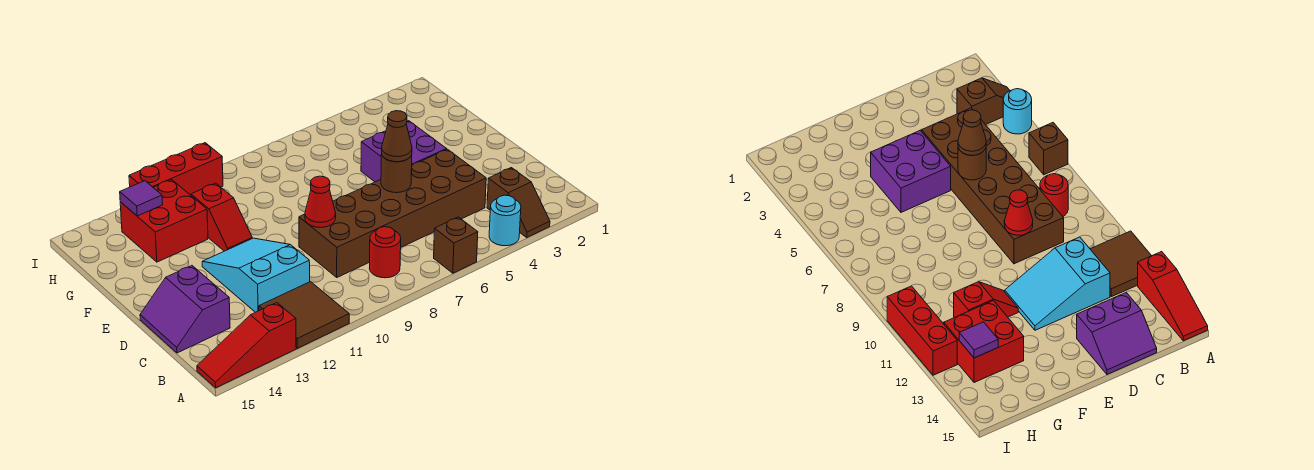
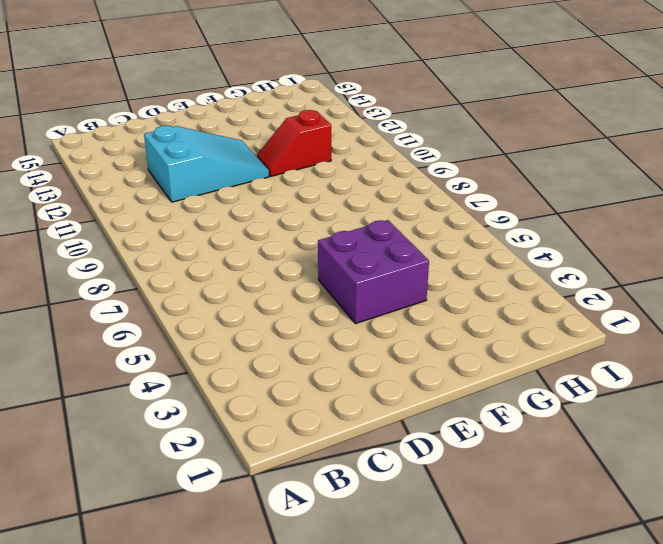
none -> brown 1x2 slope [487,168,550,237]
none -> cyan 1x1 round brick [489,195,521,246]
none -> brown 1x1 brick [434,217,478,273]

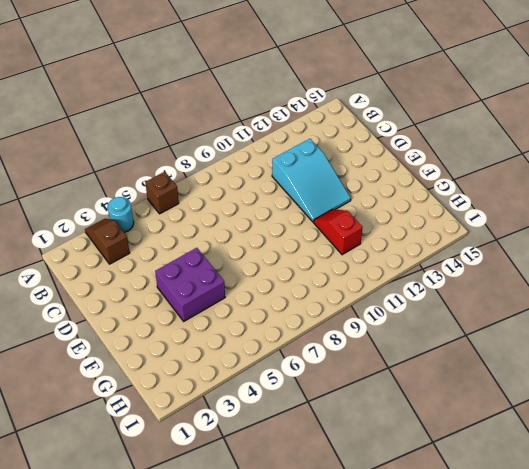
none -> brown 2x2 tile [259,282,349,348]
none -> red 1x3 slope [197,303,296,388]
none -> red 1x1 round brick [369,227,401,278]

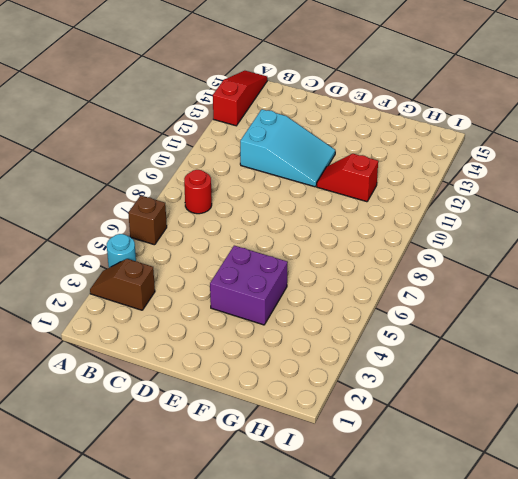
none -> brown 2x2 tile [259,282,349,348]
none -> brown 2x6 brick [299,149,486,277]
none -> purple 2x2 slope [140,266,230,353]

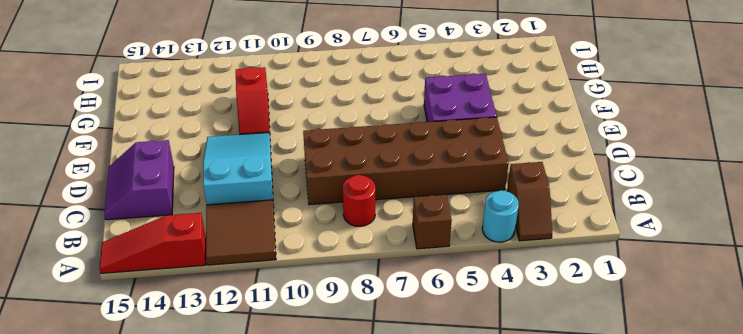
none -> red 2x2 brick [120,180,208,262]
none -> red 1x3 brick [129,143,223,195]
none -> brown 1x1 round brick [381,154,412,193]

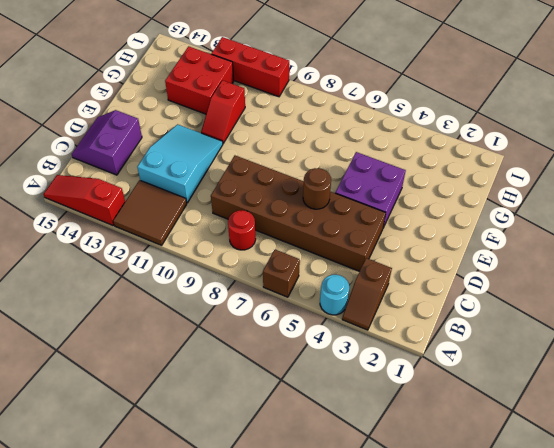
none -> red 1x1 cone [305,176,336,228]
none -> purple 1x1 tile [120,181,163,216]
none -> brown 1x1 cone [382,111,412,162]

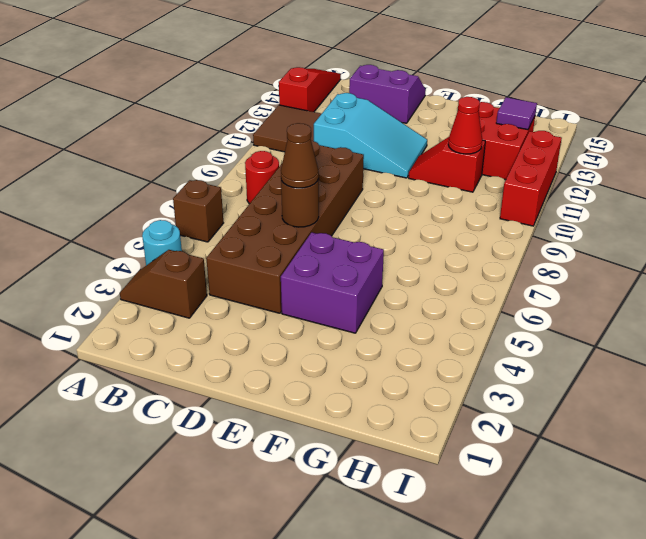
red 1x1 cone [448,97,482,154] -> red 1x1 cone moved to [305,176,336,228]

